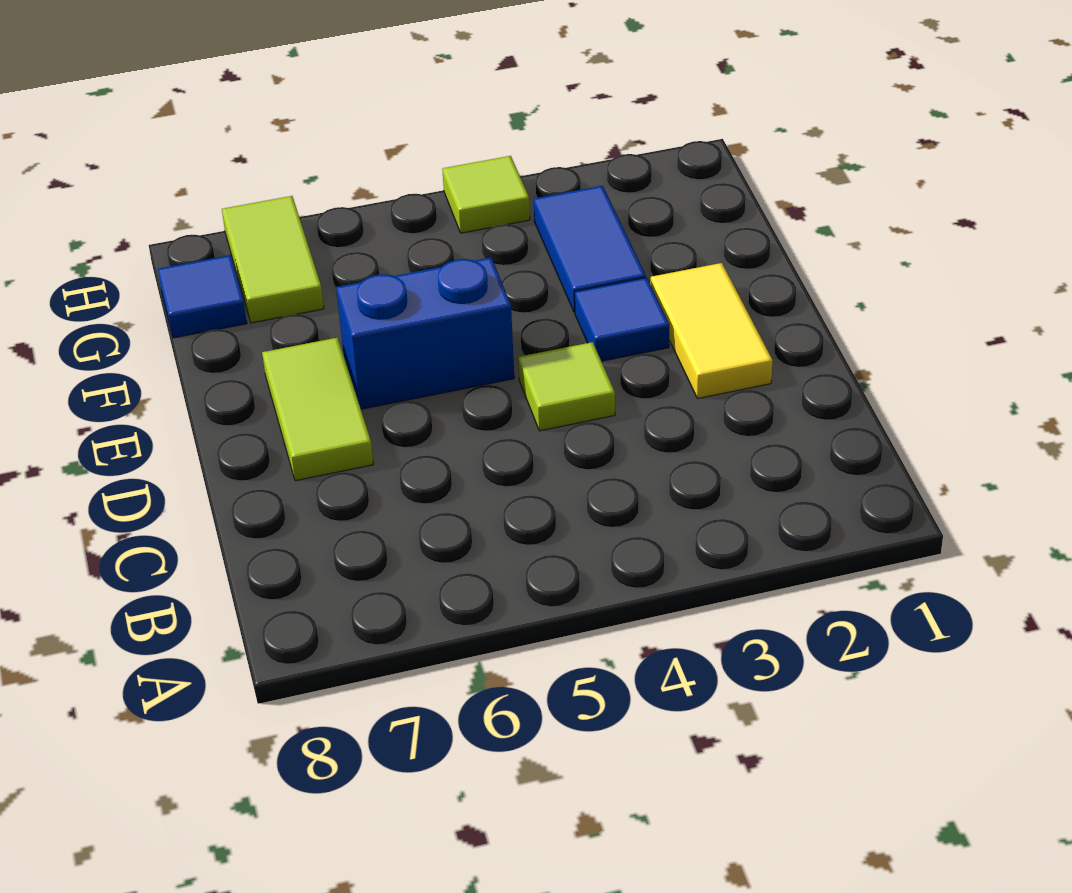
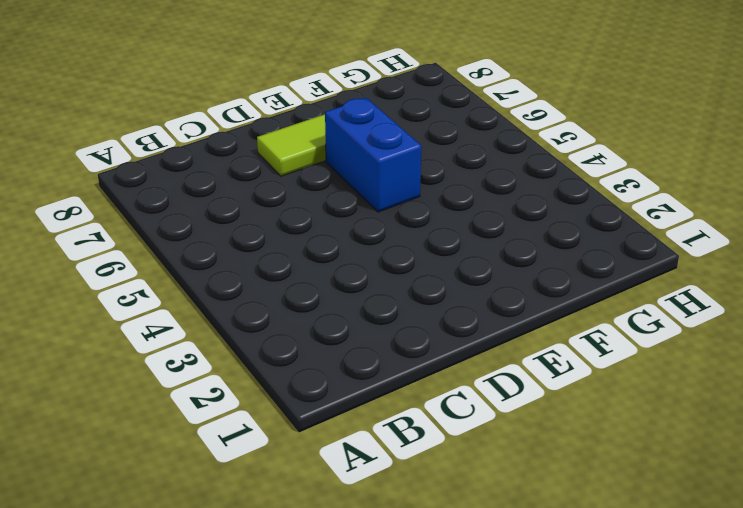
none -> yellow 1x2 tile [650,263,773,399]
none -> lime 1x1 tile [518,342,615,431]

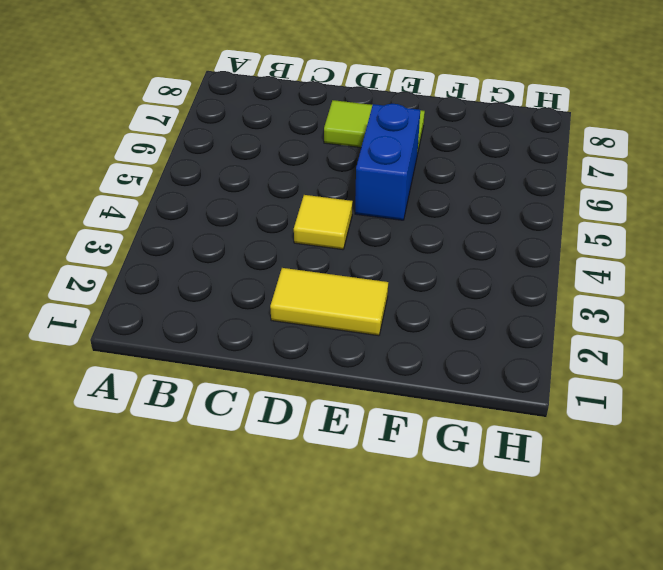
yellow 1x1 tile [294,195,353,250] -> lime 1x1 tile [518,342,615,431]
none -> blue 1x1 tile [575,277,669,361]
none -> blue 1x2 tile [534,186,646,313]

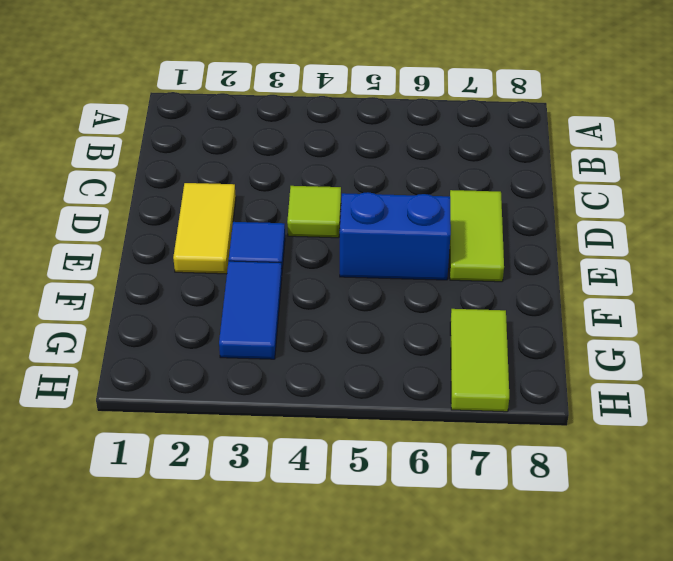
none -> blue 1x1 tile [158,255,247,338]
none -> lime 1x1 tile [442,156,530,233]

